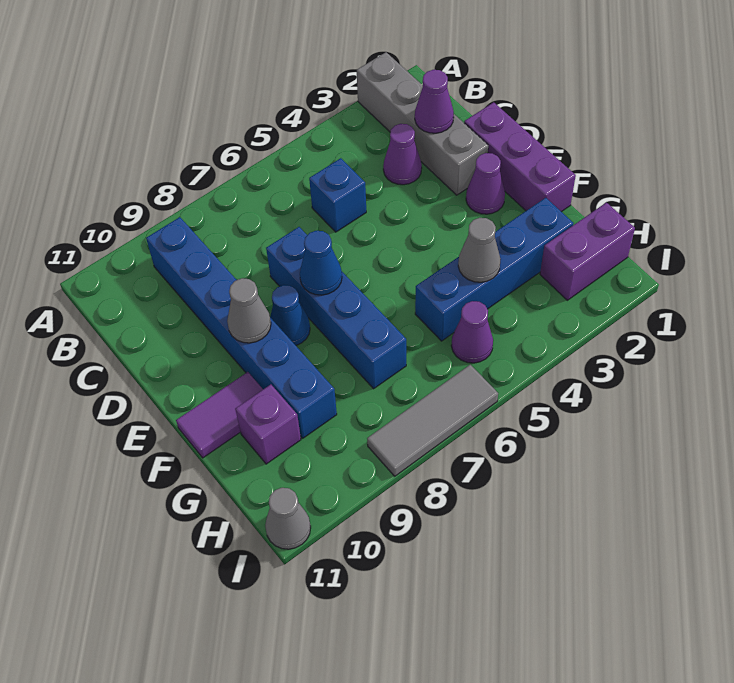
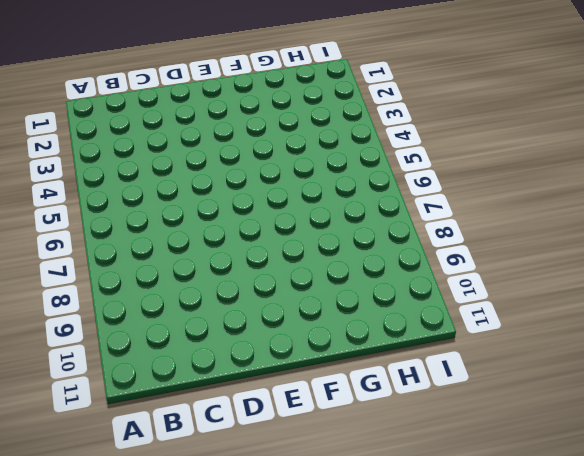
none -> grey 1x4 brick [357,52,488,195]
none -> blue 1x6 brick [146,217,337,438]
none -> purple 1x1 cone [383,124,422,185]

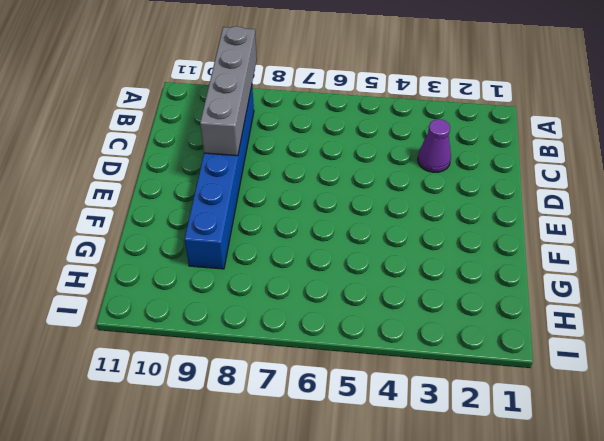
grey 1x4 brick [200,26,257,156] -> grey 1x4 brick moved to [357,52,488,195]
none -> blue 1x1 brick [309,158,366,232]
none -> purple 1x3 brick [464,102,576,212]
none -> blue 1x4 brick [266,227,406,389]

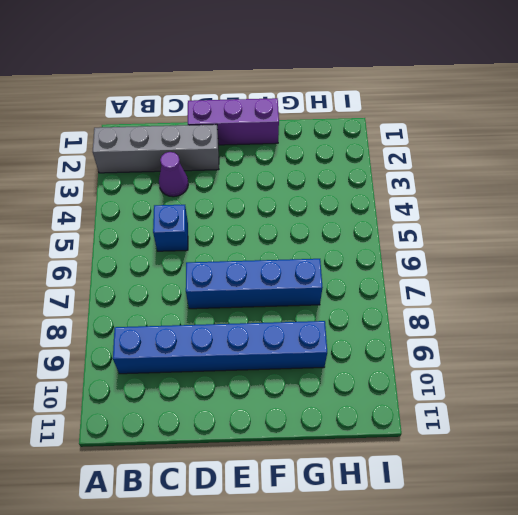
none -> purple 1x1 cone [466,153,505,214]
none -> blue 1x1 cone [270,285,310,345]
none -> purple 1x2 tile [176,372,263,458]

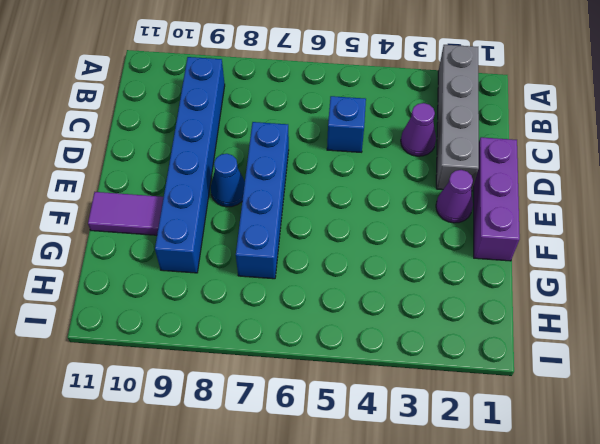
none -> blue 1x4 brick [415,198,573,341]
none -> purple 1x1 brick [235,385,301,464]
none -> purple 1x2 brick [540,203,635,300]

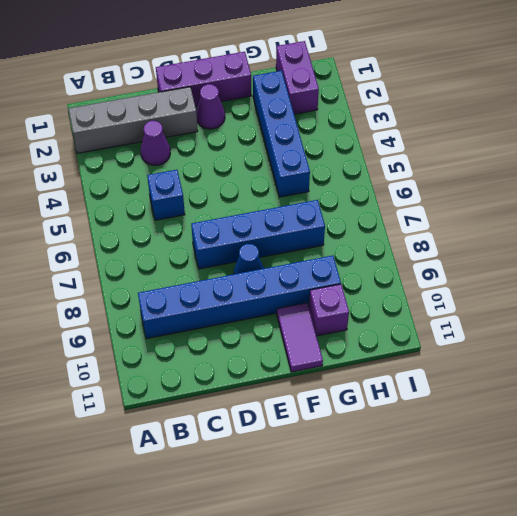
none -> purple 1x1 cone [451,301,493,363]
none -> grey 1x3 tile [367,365,498,476]
none -> grey 1x1 cone [265,488,311,549]

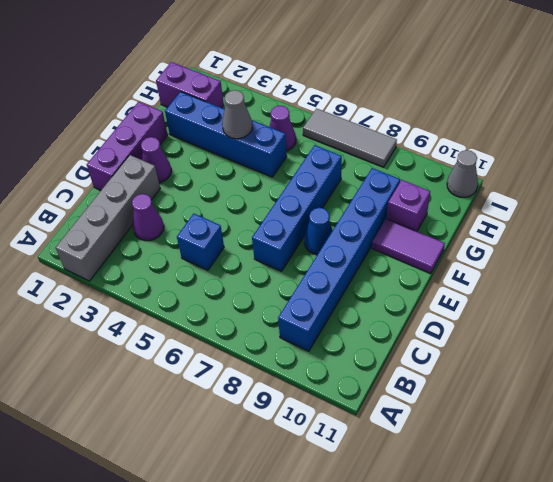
none -> purple 1x1 cone [415,70,454,133]
none -> blue 1x1 cone [300,231,342,295]
none -> grey 1x1 cone [227,278,271,343]

